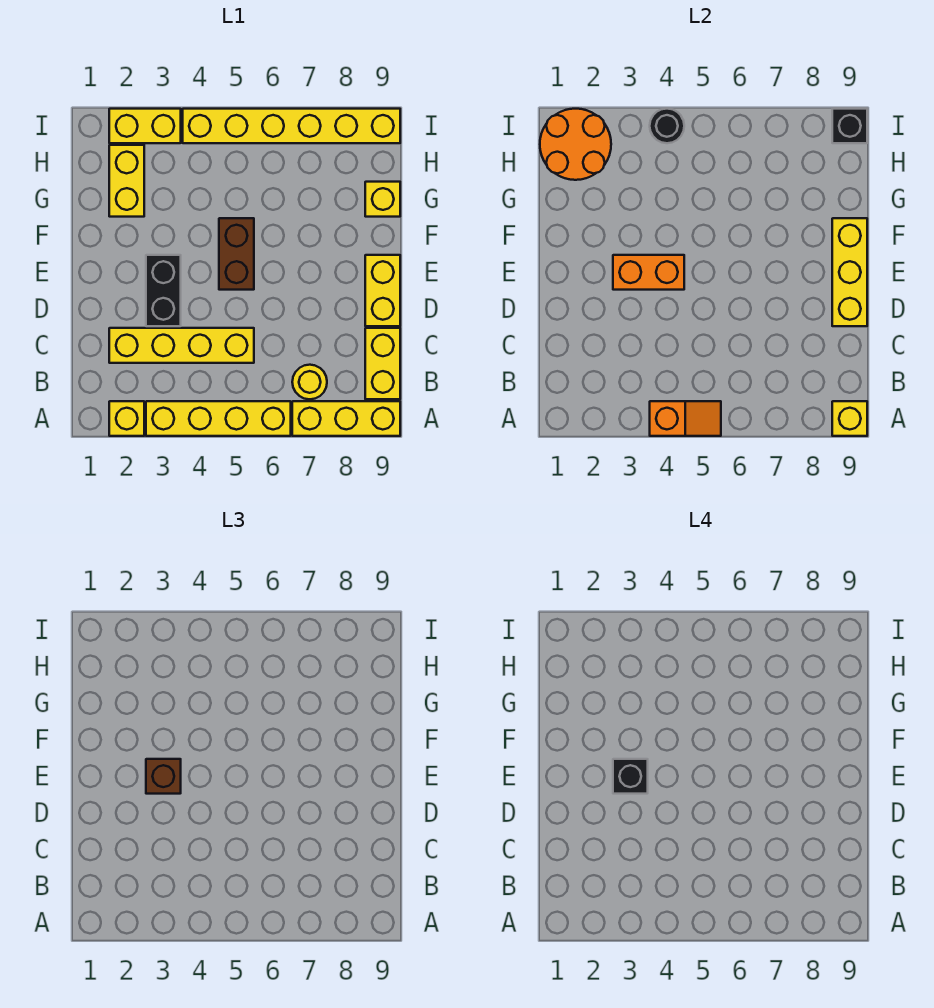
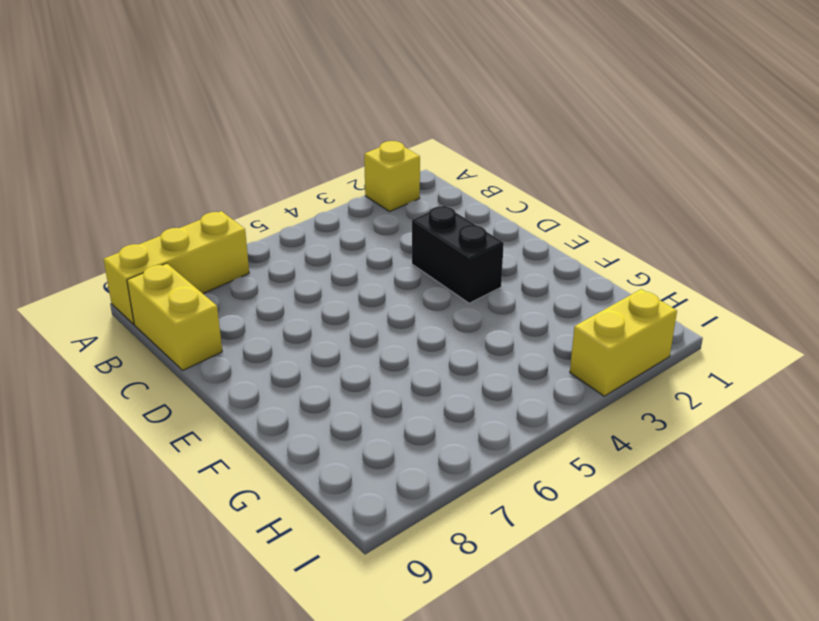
none -> yellow 1x4 brick [146,401,291,436]
none -> yellow 1x1 round brick [292,365,327,399]
none -> yellow 1x4 brick [109,328,254,363]

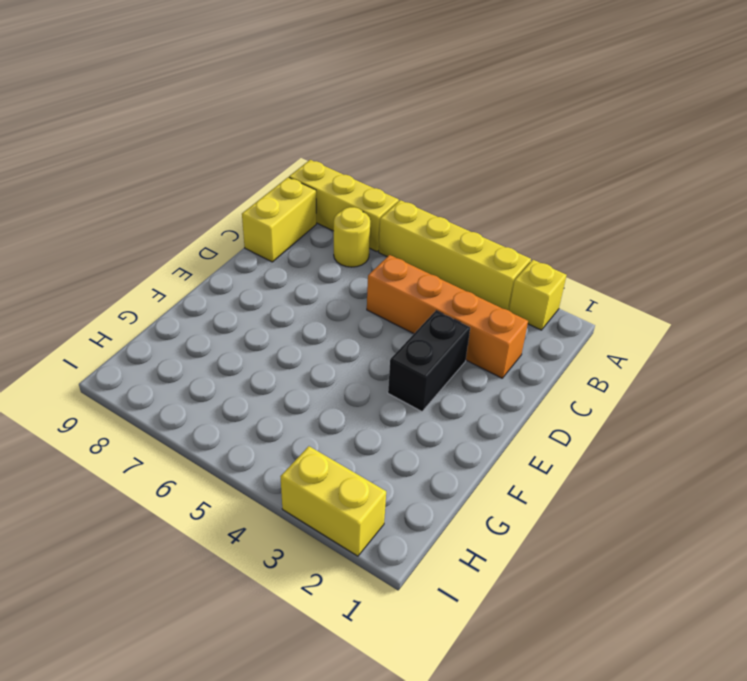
orange 1x4 brick [367,255,528,378] -> yellow 1x4 brick [109,328,254,363]
none -> yellow 1x2 brick [365,255,400,326]
none -> brown 1x2 brick [219,218,254,290]
none -> yellow 1x2 brick [109,145,144,217]

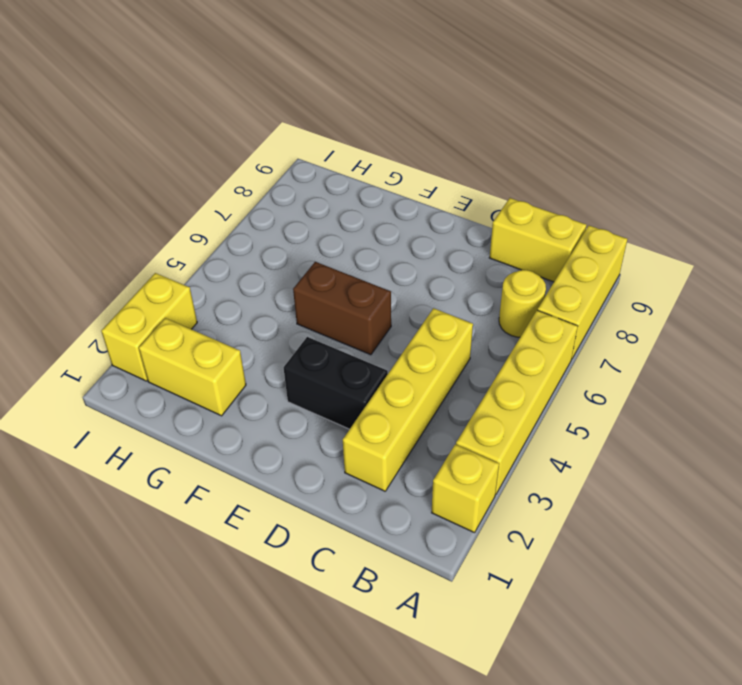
none -> yellow 1x2 brick [365,255,400,326]
none -> yellow 1x1 brick [365,182,400,217]
none -> yellow 1x6 brick [183,109,400,143]

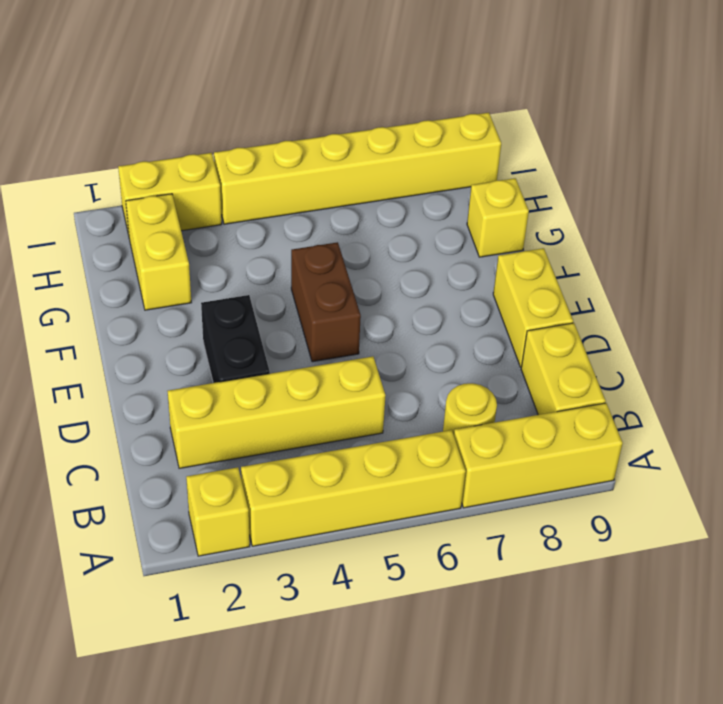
none -> orange 1x2 slope [650,401,721,436]
none -> yellow 1x1 brick [832,401,867,436]
none -> yellow 1x3 brick [832,218,867,326]

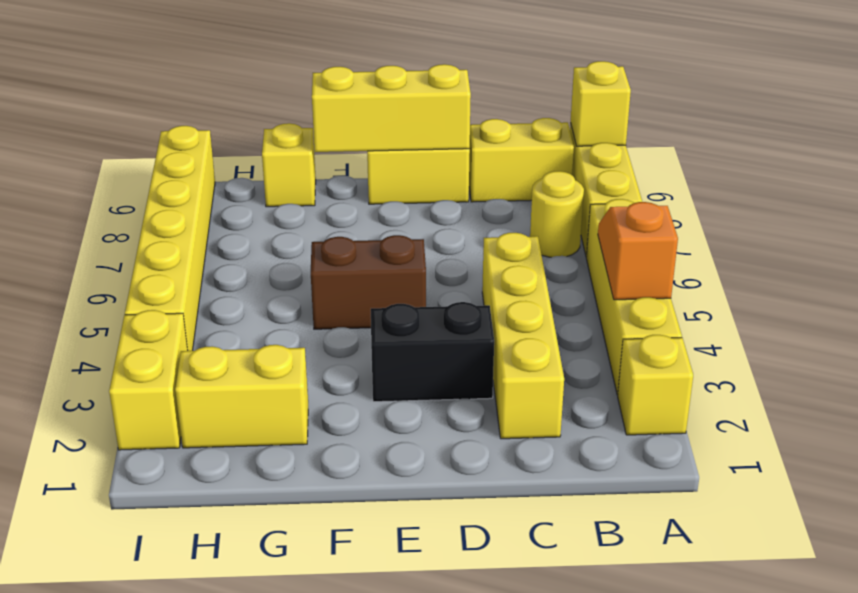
none -> orange 1x2 brick [613,255,684,290]
none -> orange 2x2 round brick [540,109,611,180]
none -> black 1x1 round brick [650,109,684,143]

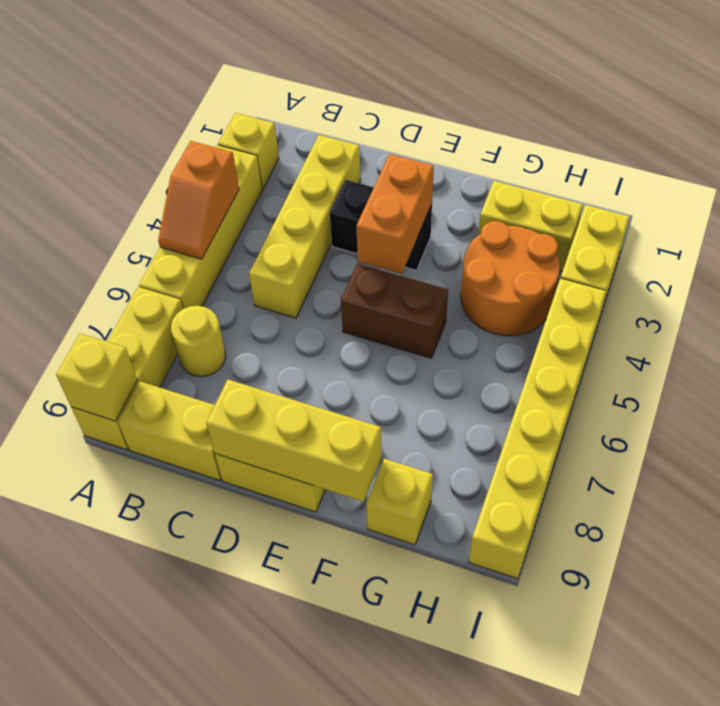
orange 2x2 round brick [461,221,560,336] -> orange 2x2 round brick moved to [540,109,611,180]
none -> black 1x1 round brick [650,109,684,143]
none -> black 1x1 brick [832,109,867,143]
none -> brown 1x1 brick [146,759,181,794]

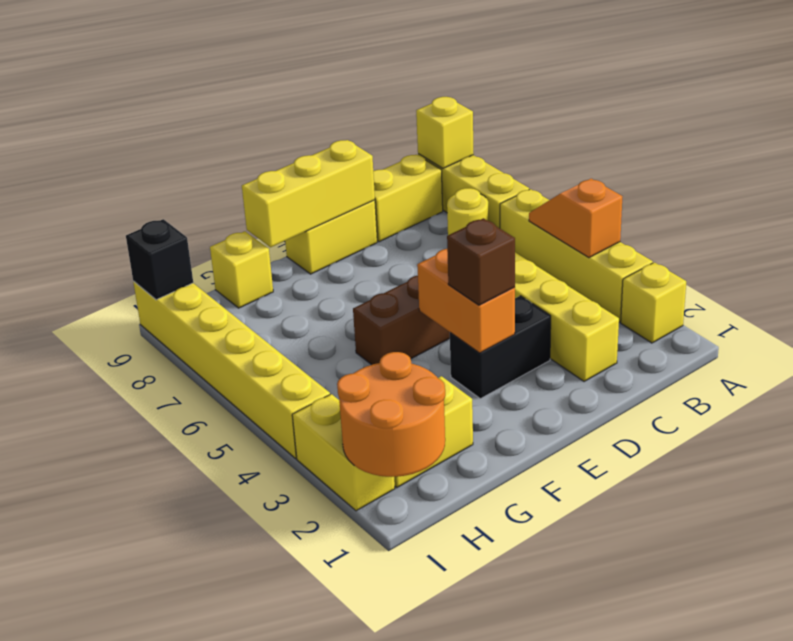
none -> black 1x1 round brick [650,109,684,143]
none -> black 1x1 brick [613,759,648,794]

